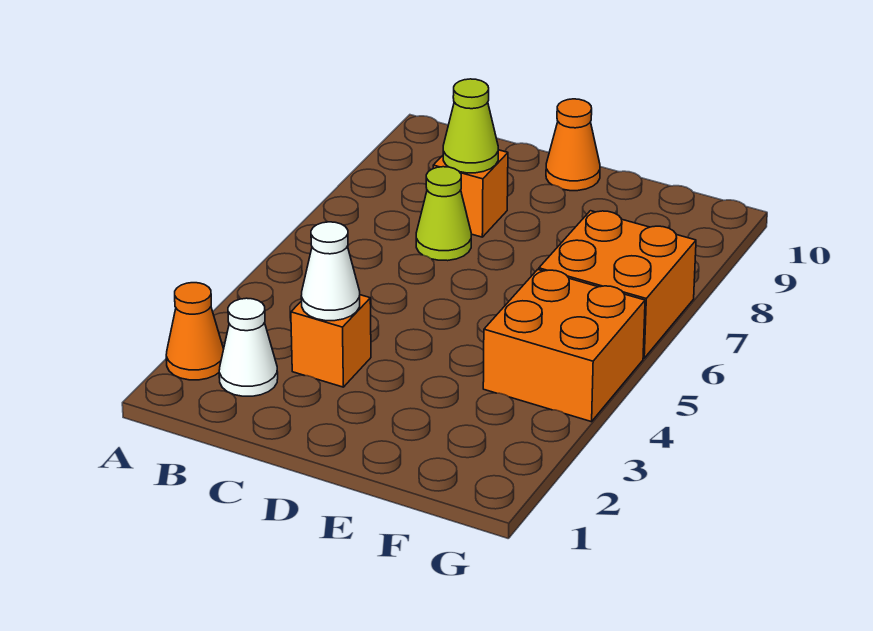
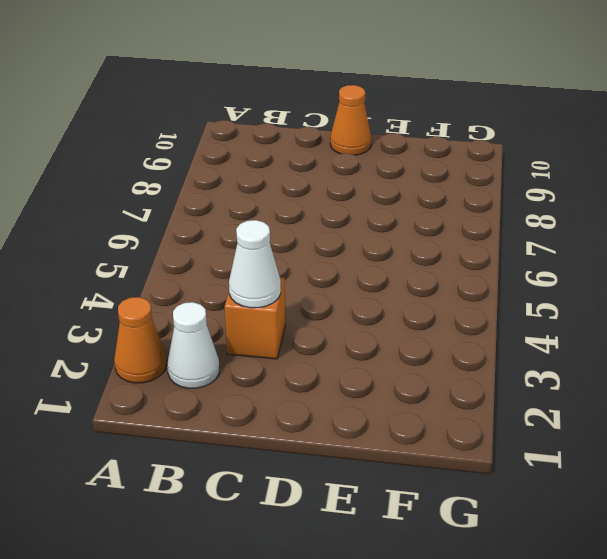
none -> lime 1x1 cone [416,167,471,261]
none -> orange 1x1 brick [433,150,508,237]

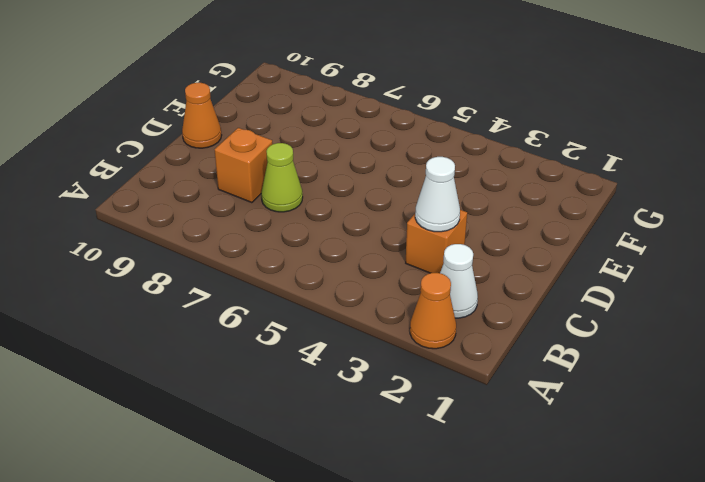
none -> orange 2x2 brick [483,270,645,422]
none -> orange 2x2 brick [539,211,696,358]

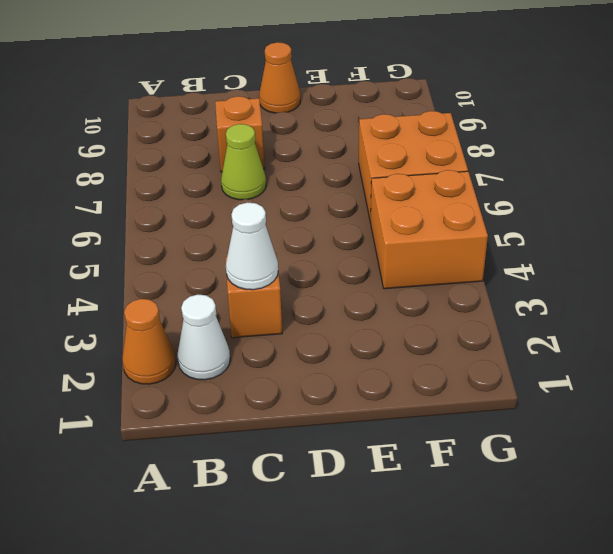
none -> lime 1x1 cone [443,79,498,173]

